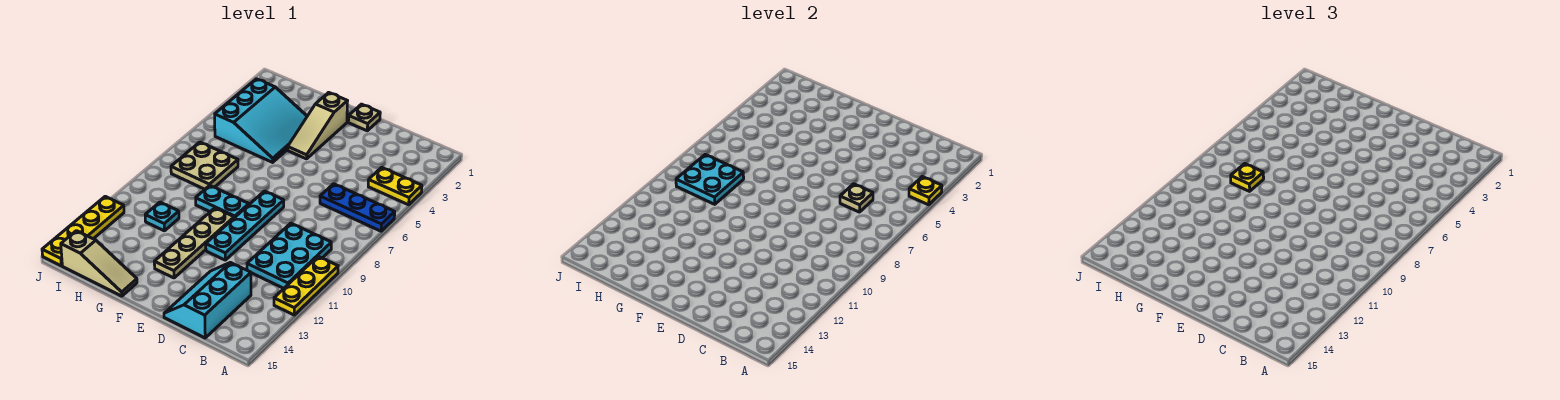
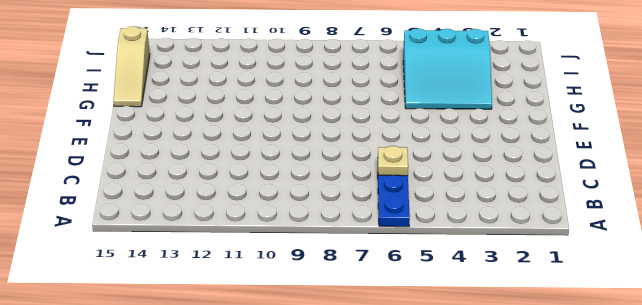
none -> yellow 1x2 plate [368,167,422,205]
none -> yellow 1x3 plate [274,257,338,315]
none -> cyan 2x3 plate [247,223,331,288]

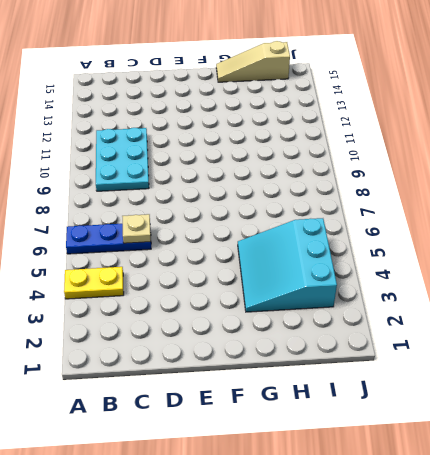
none -> yellow 1x3 plate [274,257,338,315]
none -> cyan 2x3 slope [164,262,251,338]
none -> tan 1x1 plate [348,104,380,131]

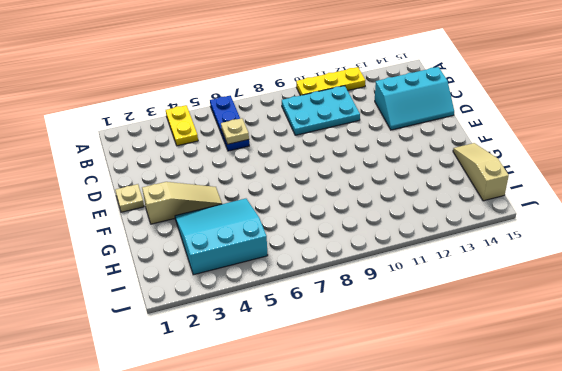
none -> cyan 1x4 plate [206,191,284,260]
none -> cyan 1x2 plate [196,185,249,218]
none -> tan 1x4 plate [154,208,234,278]

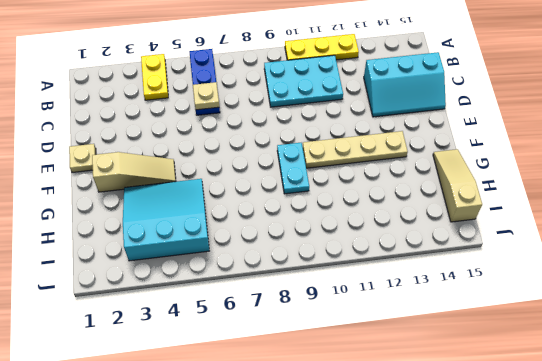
none -> cyan 1x4 plate [206,191,284,260]
none -> tan 2x2 plate [171,142,238,189]
none -> cyan 1x1 plate [145,202,179,231]

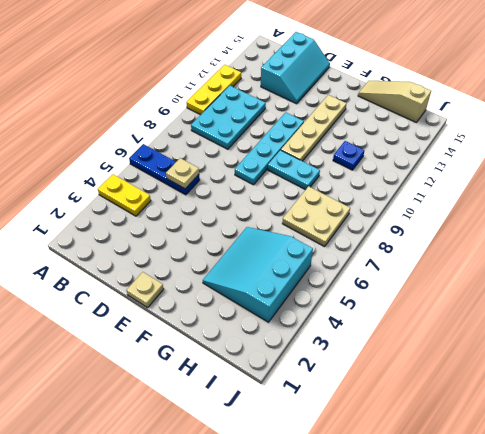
blue 1x1 plate [333,141,364,170] -> cyan 1x1 plate [145,202,179,231]
none -> tan 1x3 slope [288,92,347,159]
none -> yellow 1x4 plate [42,196,124,266]
none -> yellow 1x1 plate [909,177,942,205]

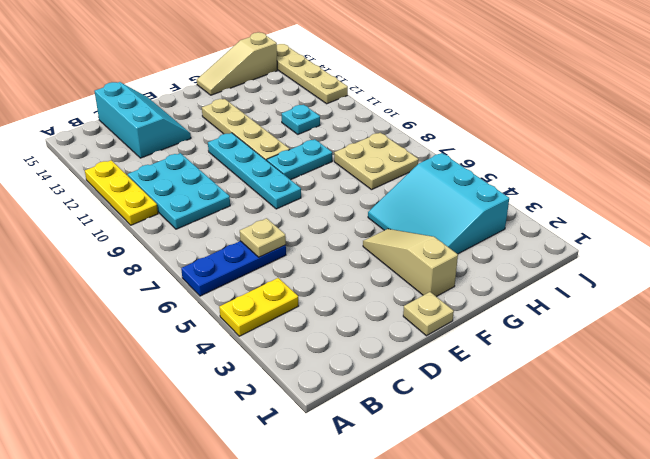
tan 1x4 plate [277,44,348,104] -> yellow 1x4 plate [42,196,124,266]
none -> yellow 1x1 plate [909,177,942,205]
none -> cyan 2x2 plate [676,155,744,204]
none -> yellow 1x1 plate [1231,164,1264,191]

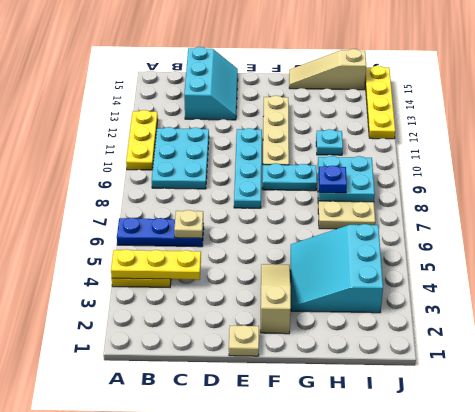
yellow 1x3 plate [111,249,201,280] -> yellow 1x1 plate [909,177,942,205]
blue 1x1 plate [319,166,347,193] -> yellow 1x1 plate [1231,164,1264,191]

